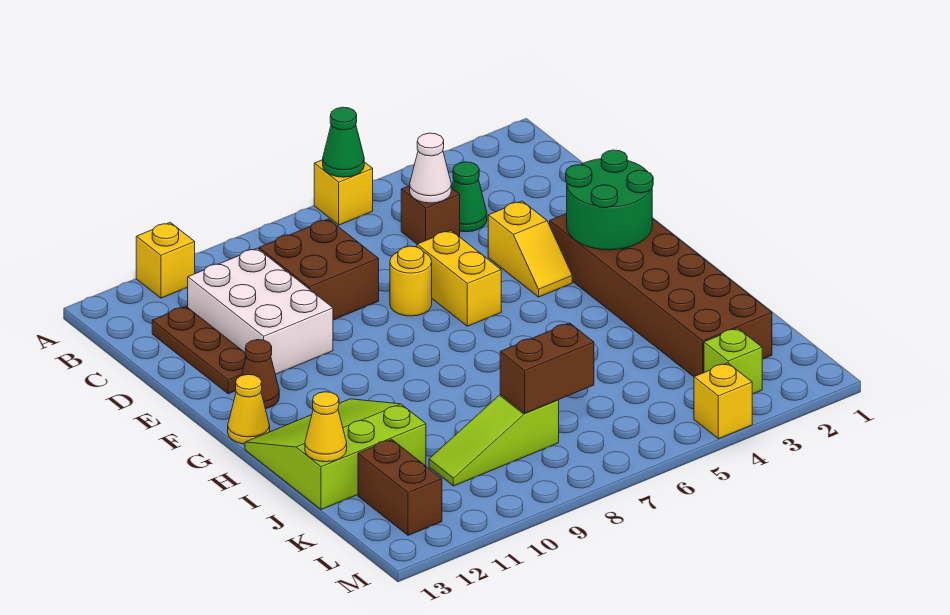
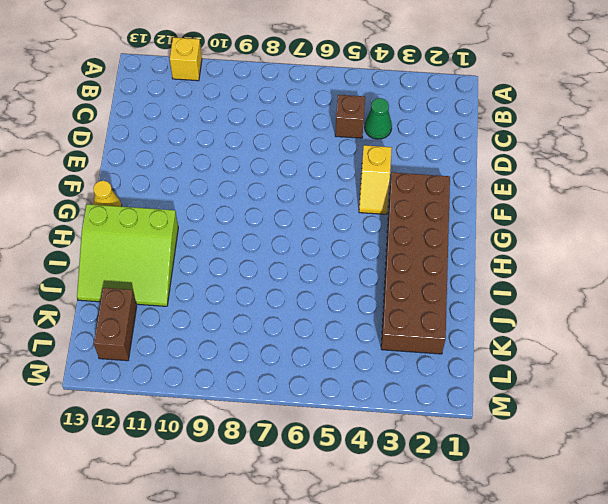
lime 3x3 slope [77,204,178,306] -> lime 3x3 slope turned to [245,399,426,510]
none -> yellow 1x1 brick [314,160,373,225]
none -> brown 2x2 brick [259,219,379,320]
none -> white 2x3 brick [188,248,333,374]

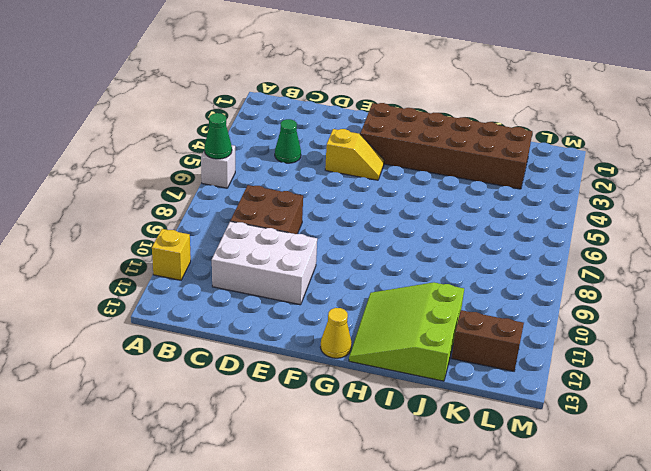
white 1x1 brick [201,145,235,188] -> yellow 1x1 brick [314,160,373,225]
none -> brown 1x1 brick [401,186,460,244]
none -> brown 1x3 plate [152,307,246,394]
none -> yellow 1x2 brick [417,230,501,326]

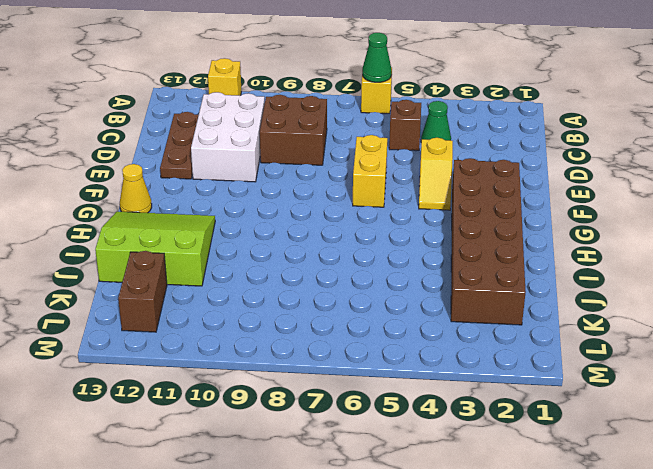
none -> yellow 1x1 round brick [390,246,432,316]
none -> brown 1x1 cone [241,340,279,409]
none -> lime 1x3 slope [429,395,559,486]

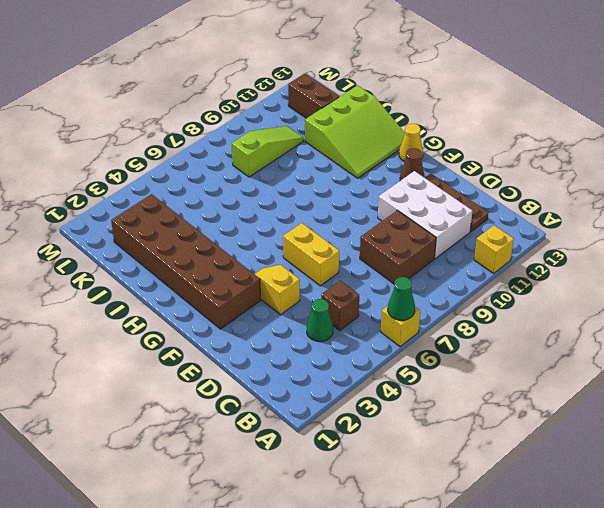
none -> yellow 1x1 round brick [390,246,432,316]
none -> lime 1x1 brick [704,328,762,394]
none -> yellow 1x1 brick [694,363,752,439]

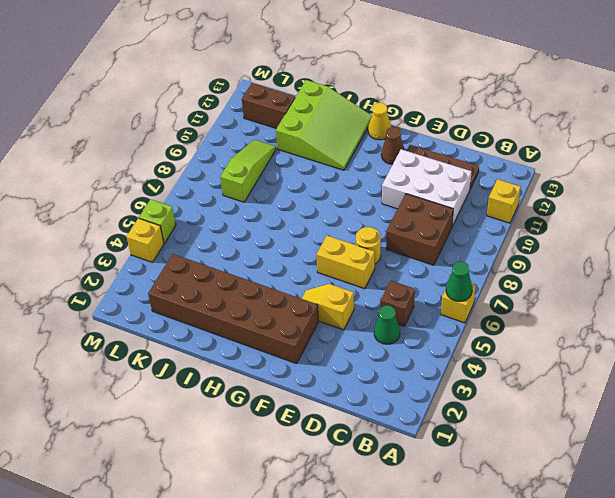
lime 1x1 brick [139,199,176,243] -> lime 1x1 brick moved to [704,328,762,394]
none -> white 1x1 cone [410,133,451,203]
none -> green 2x2 round brick [566,150,653,250]
none -> yellow 1x1 cone [305,392,347,462]

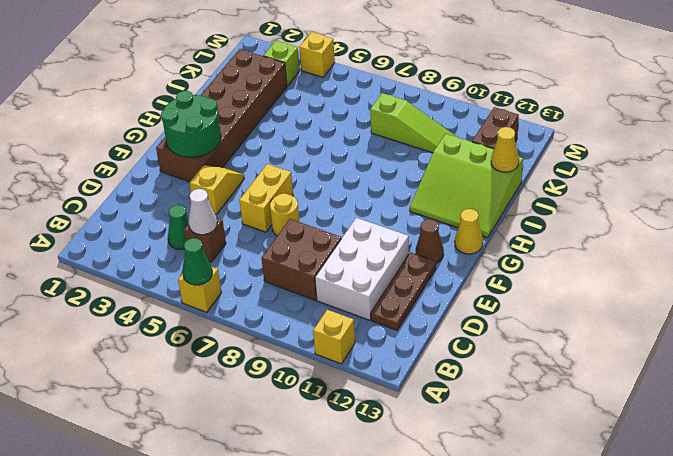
none -> brown 1x2 brick [500,323,594,413]

